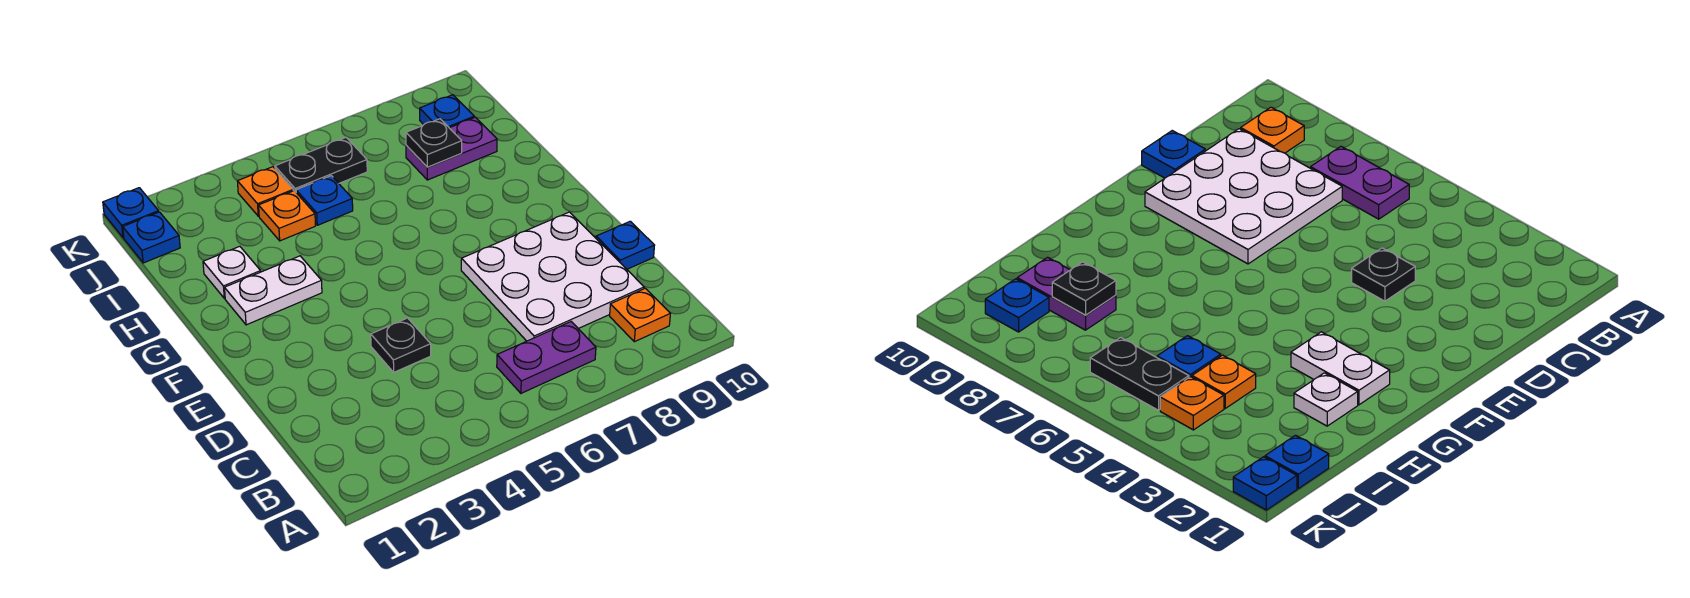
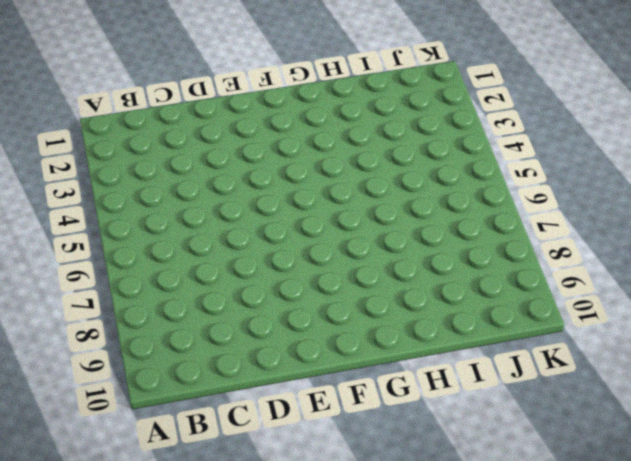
none -> purple 1x2 plate [497,322,596,393]
none -> orange 1x1 plate [610,288,670,342]
none -> white 3x3 plate [461,212,644,341]

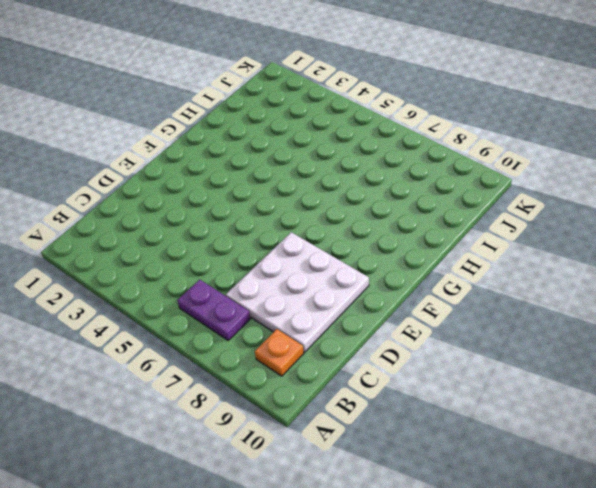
none -> black 1x1 plate [371,318,431,372]
none -> blue 1x1 plate [596,221,655,269]
none -> white 1x2 plate [225,256,322,325]

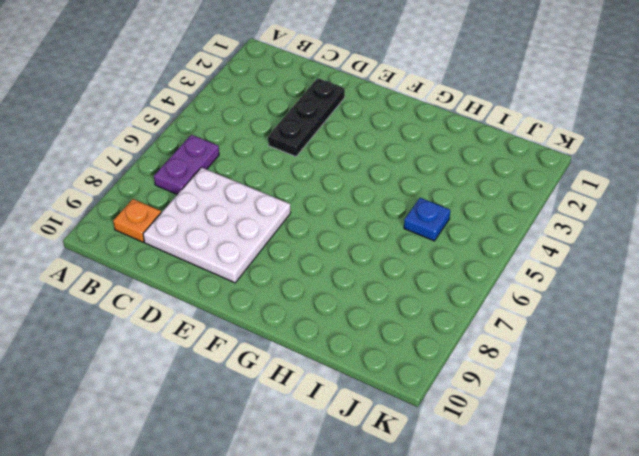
black 1x3 plate [268,78,345,156] -> black 1x1 plate [371,318,431,372]
none -> blue 1x1 plate [596,221,655,269]
none -> white 1x2 plate [225,256,322,325]
none -> white 1x1 plate [203,246,261,298]

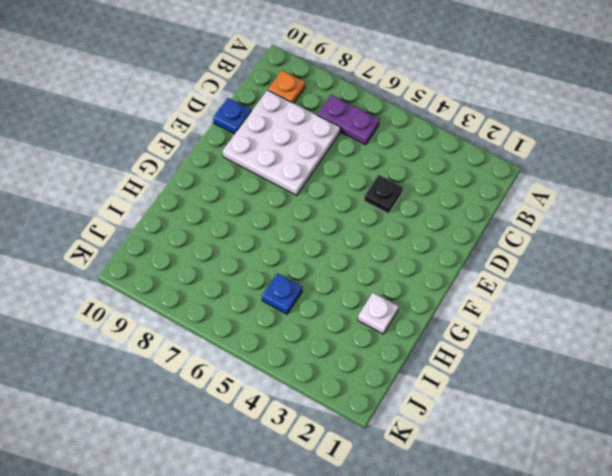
none -> white 1x2 plate [225,256,322,325]
none -> orange 1x1 plate [259,191,315,241]
none -> purple 1x2 plate [406,117,497,180]

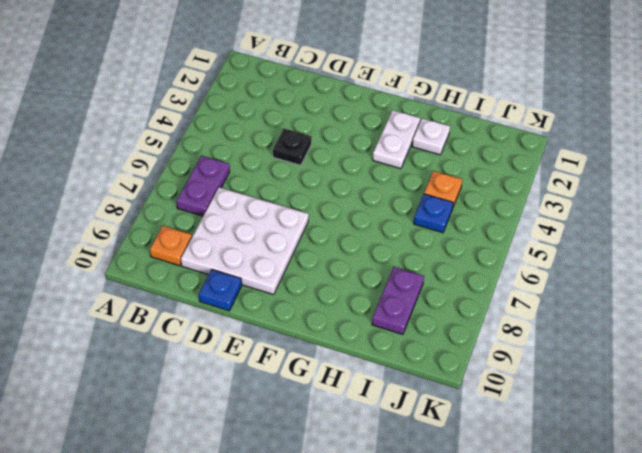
none -> blue 1x1 plate [123,212,180,263]
none -> orange 1x1 plate [237,167,293,216]
none -> black 1x2 plate [275,138,367,192]

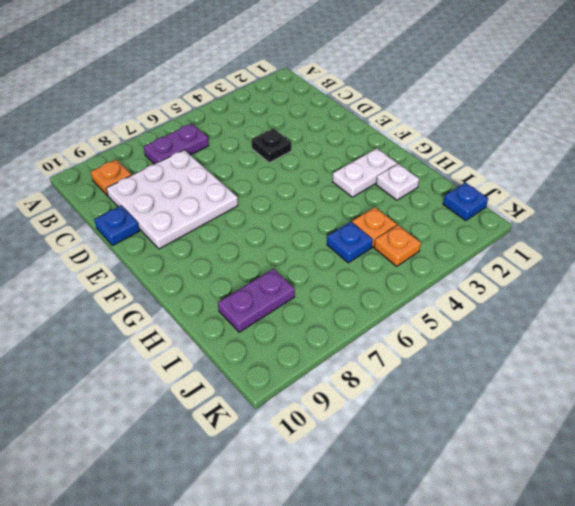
none -> black 1x2 plate [275,138,367,192]
none -> blue 1x1 plate [420,95,474,128]
none -> blue 1x1 plate [103,188,159,238]

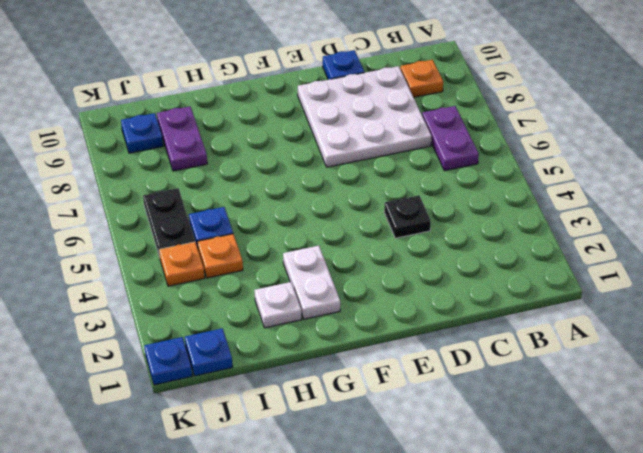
none -> black 1x1 plate [406,119,462,167]

